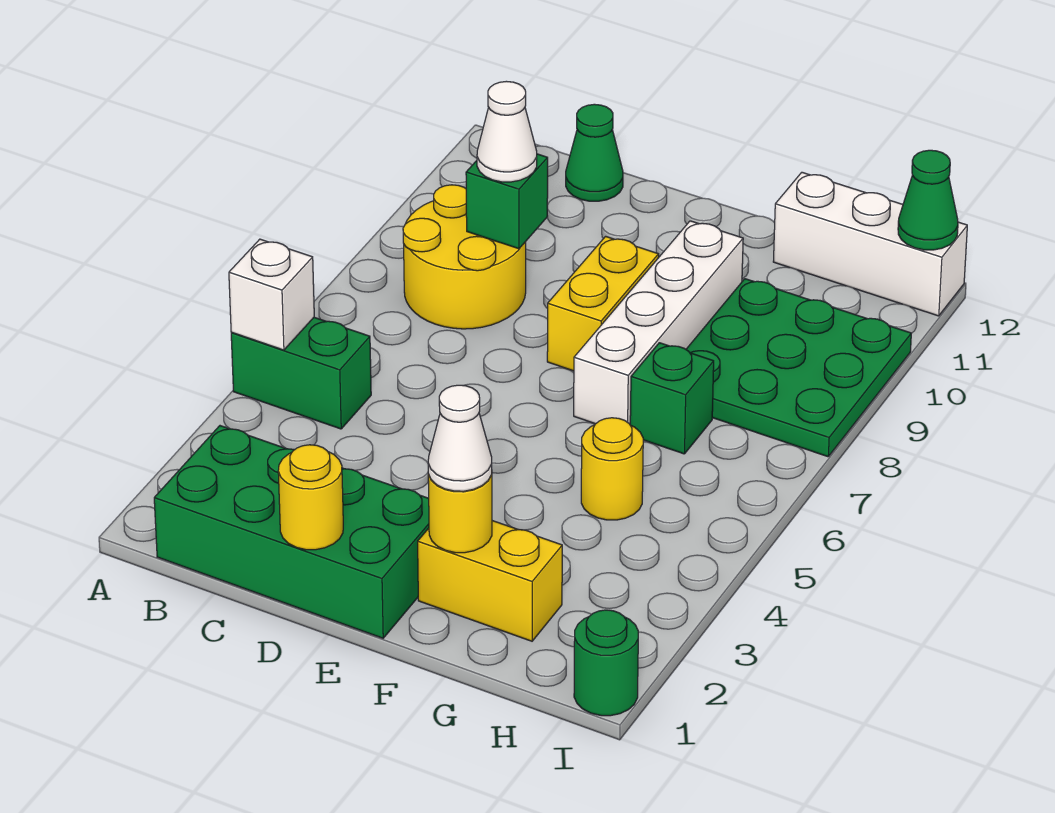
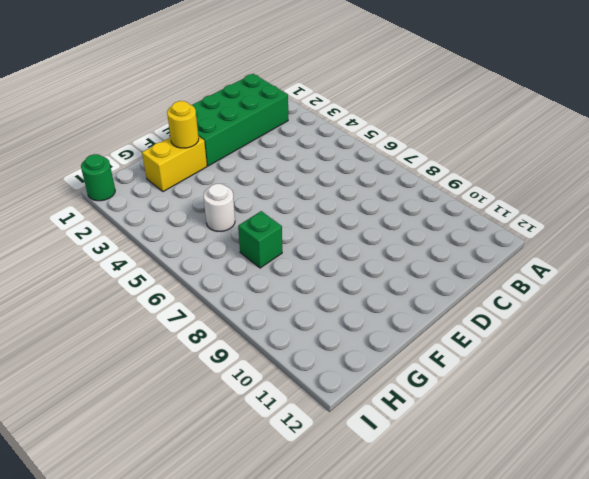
white 1x1 round brick [203,184,235,232] -> yellow 1x1 round brick [581,418,643,520]
none -> green 1x2 brick [231,317,371,429]
none -> yellow 2x2 round brick [403,185,526,329]
none -> green 1x1 cone [566,104,623,201]

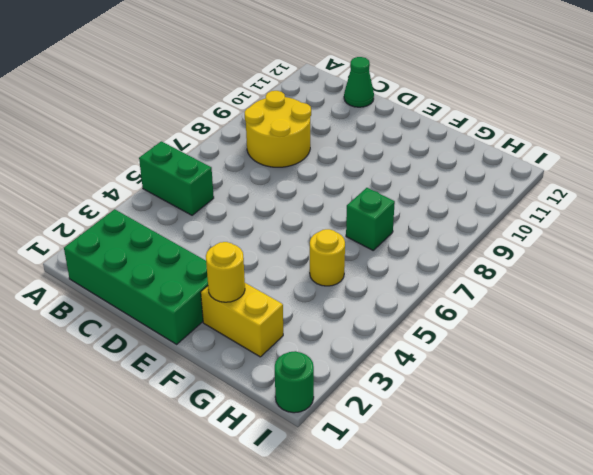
none -> yellow 1x2 brick [547,236,659,371]
none -> white 1x4 brick [574,221,743,424]
none -> green 3x3 plate [686,279,911,457]

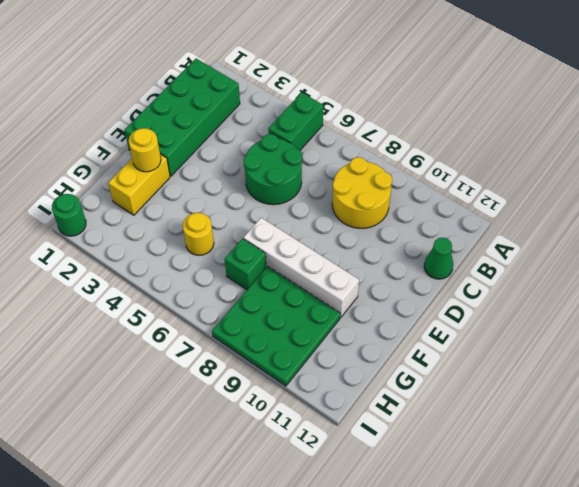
green 2x2 round brick [244,134,302,205] -> none
none -> yellow 1x2 brick [547,236,659,371]
none -> white 1x3 brick [773,172,967,316]
none -> white 1x1 brick [229,239,314,350]

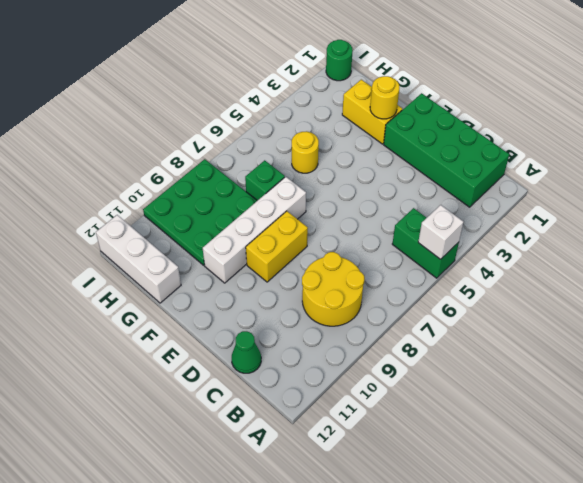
none -> green 1x1 brick [466,154,548,249]
none -> yellow 1x1 round brick [278,445,343,550]
none -> green 1x1 cone [898,150,958,250]

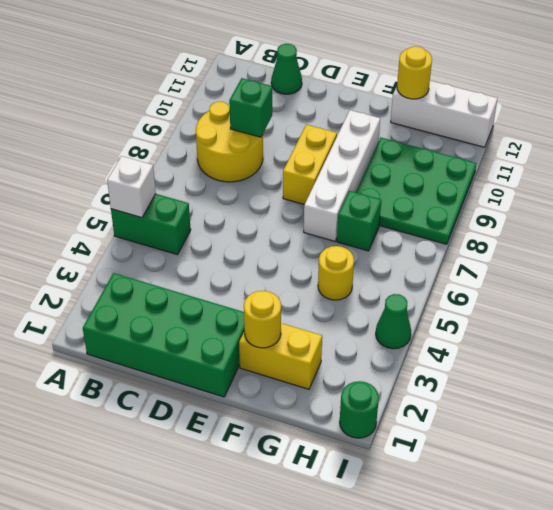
yellow 1x1 round brick [397,46,432,99] -> yellow 1x1 round brick moved to [278,445,343,550]
green 1x1 cone [376,294,411,349] -> green 1x1 cone moved to [898,150,958,250]
none -> white 1x1 cone [477,81,537,182]
none -> white 1x1 cone [428,385,492,491]

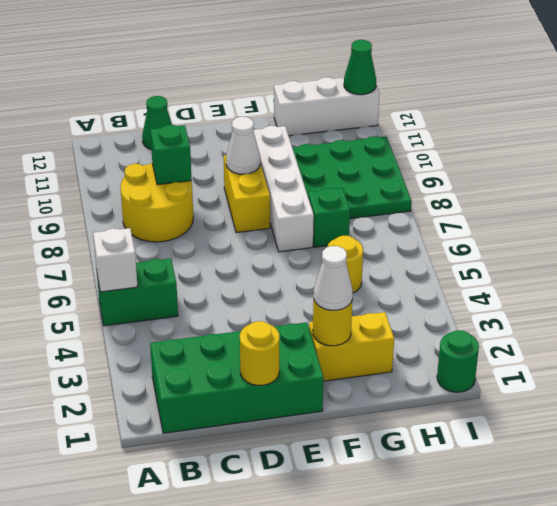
white 1x1 cone [226,117,260,174] -> white 1x1 cone moved to [477,81,537,182]

